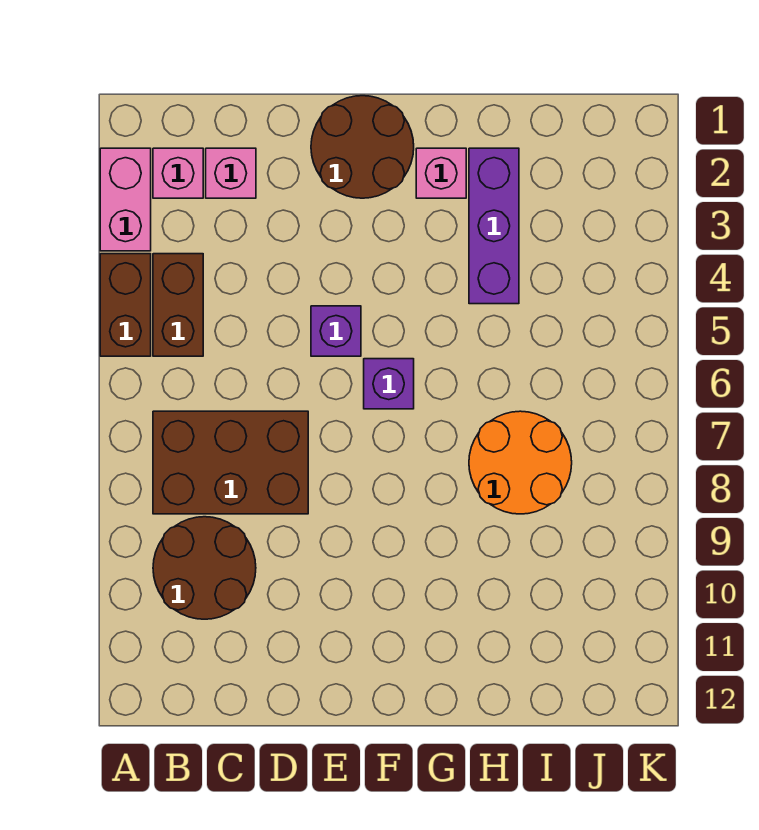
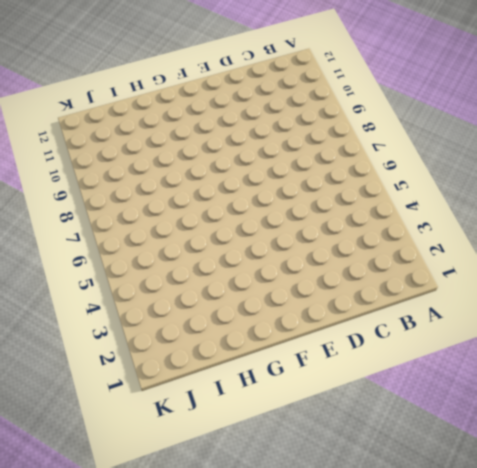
none -> pink 1x2 brick [100,148,151,251]
none -> brown 1x2 brick [100,254,151,356]
none -> pink 1x1 brick [153,148,203,198]

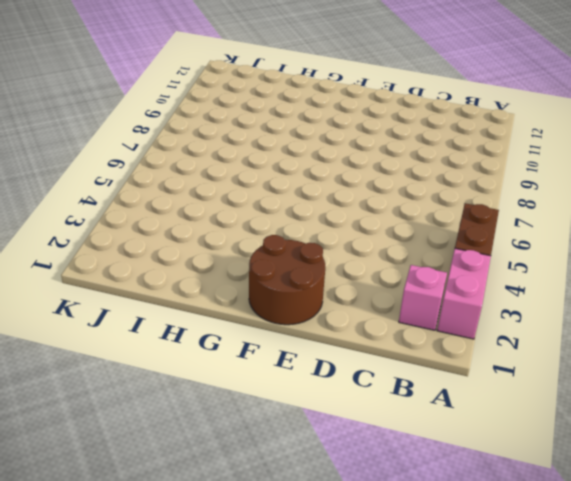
none -> brown 1x2 brick [153,254,203,356]
none -> brown 2x3 brick [153,411,308,514]
none -> brown 2x2 round brick [153,517,256,619]

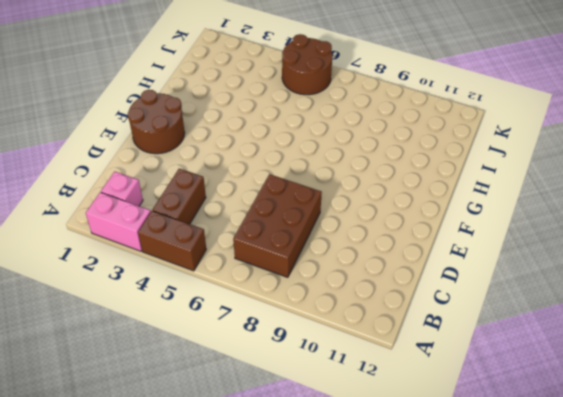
brown 1x2 brick [153,168,206,224] -> brown 1x2 brick turned to [153,254,203,356]
brown 2x2 round brick [282,34,332,95] -> brown 2x2 round brick moved to [153,517,256,619]
none -> pink 1x1 brick [206,148,256,198]
none -> purple 1x1 brick [311,306,361,356]
none -> purple 1x1 brick [364,359,414,409]

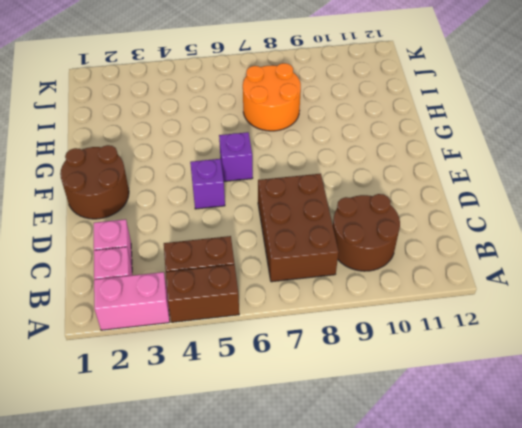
none -> pink 1x1 brick [416,148,466,198]
none -> purple 1x3 brick [469,148,519,304]

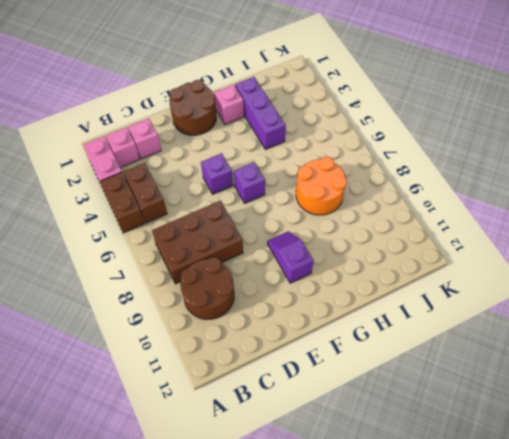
purple 1x2 slope [267,231,314,283] -> none

